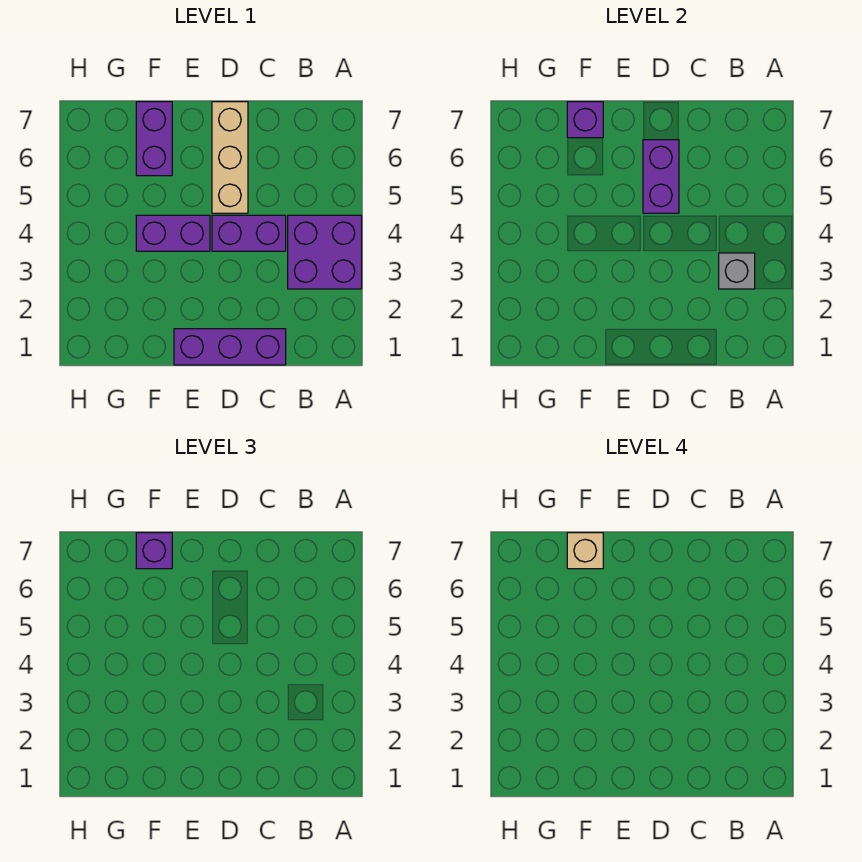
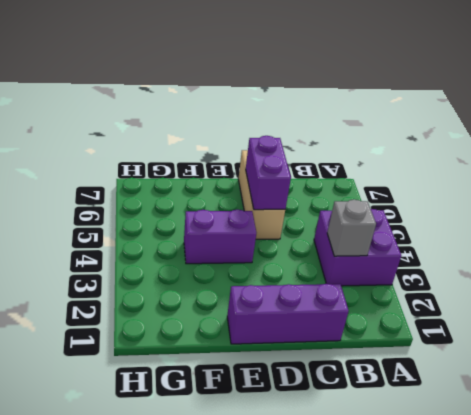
none -> purple 1x2 brick [212,215,286,251]
none -> purple 1x2 brick [136,102,172,176]

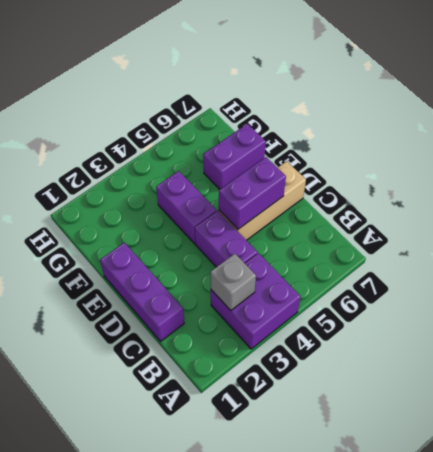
none -> purple 1x1 brick [567,102,603,138]
none -> purple 1x1 brick [136,533,172,569]

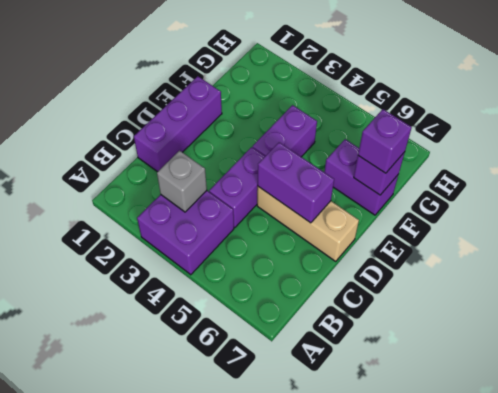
none -> tan 1x1 brick [567,533,603,569]

